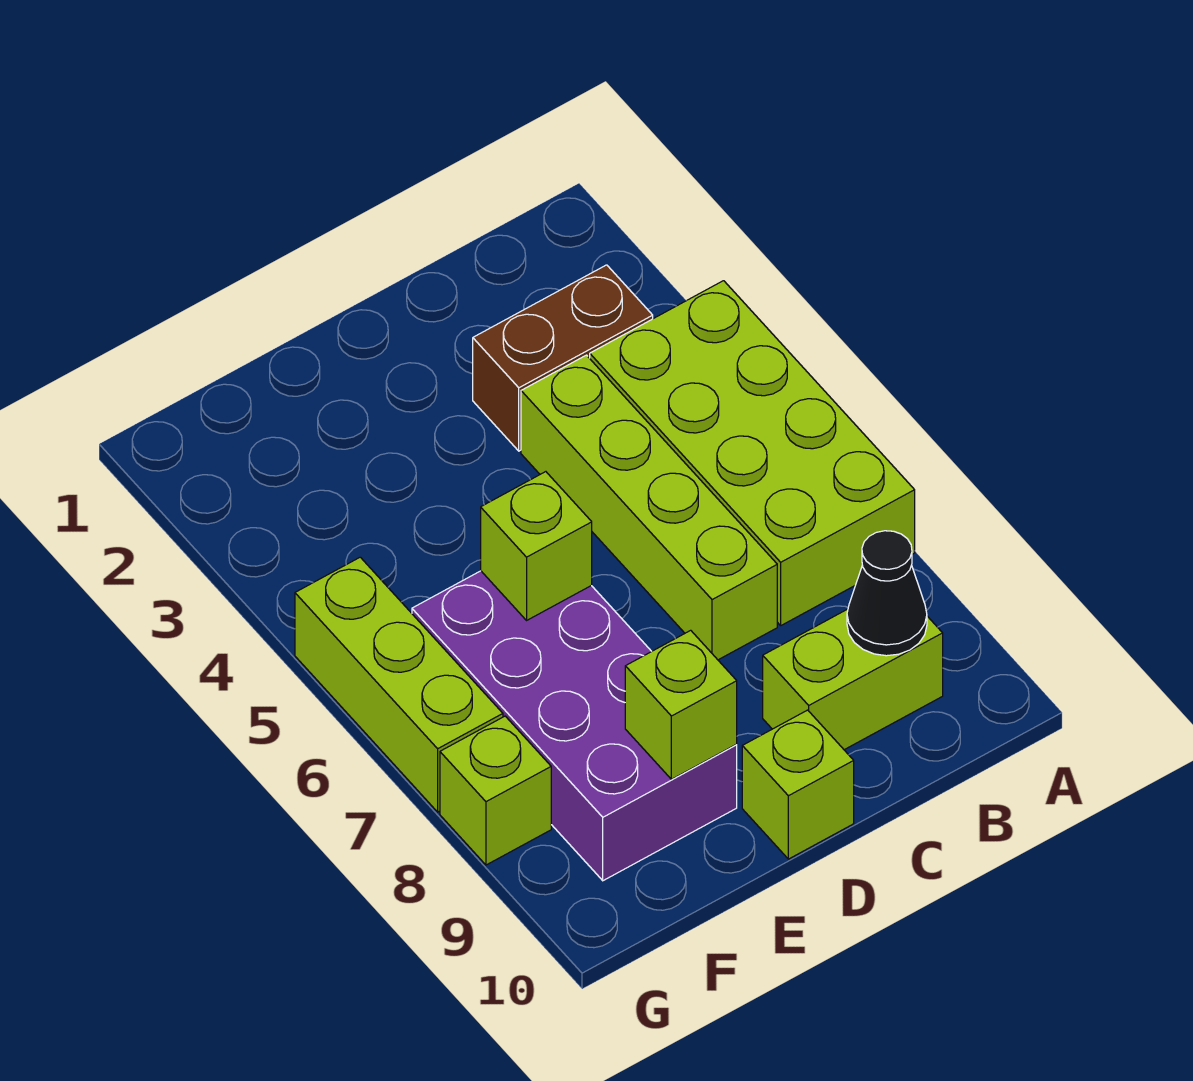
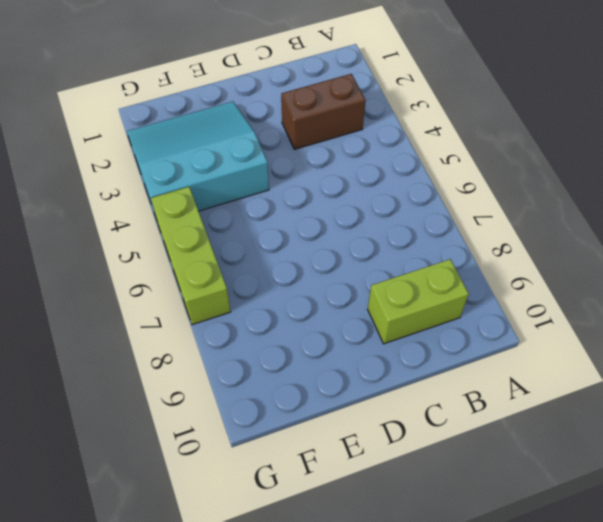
cyan 3x3 slope [127,102,269,220] -> none
none -> lime 2x4 brick [590,281,915,625]
none -> lime 1x4 brick [521,355,777,660]

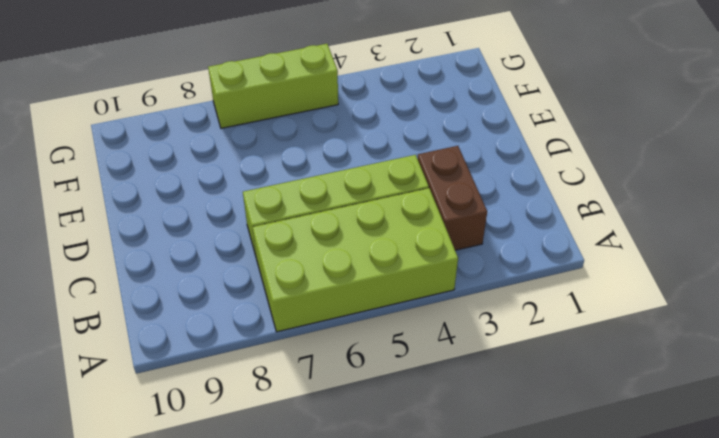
none -> lime 1x2 brick [763,609,943,750]
none -> lime 1x1 brick [742,710,854,859]

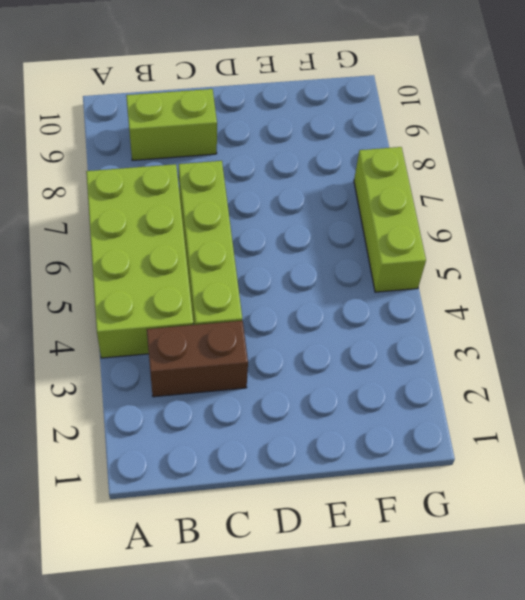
none -> lime 1x1 brick [742,710,854,859]
none -> purple 2x4 brick [412,571,737,881]

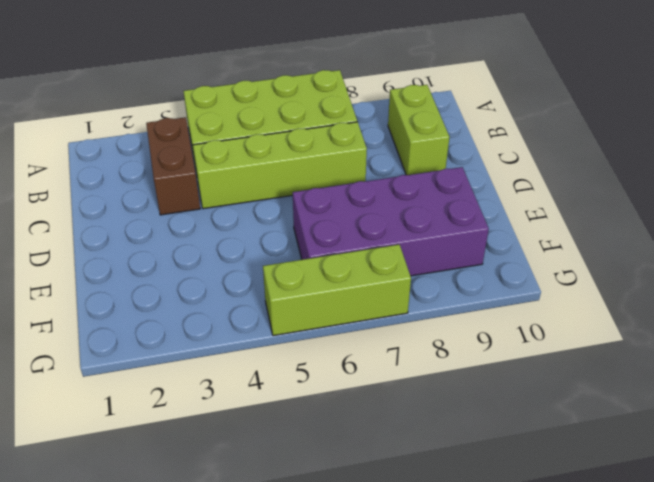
none -> lime 1x1 brick [742,710,854,859]
none -> lime 1x1 brick [440,716,551,865]

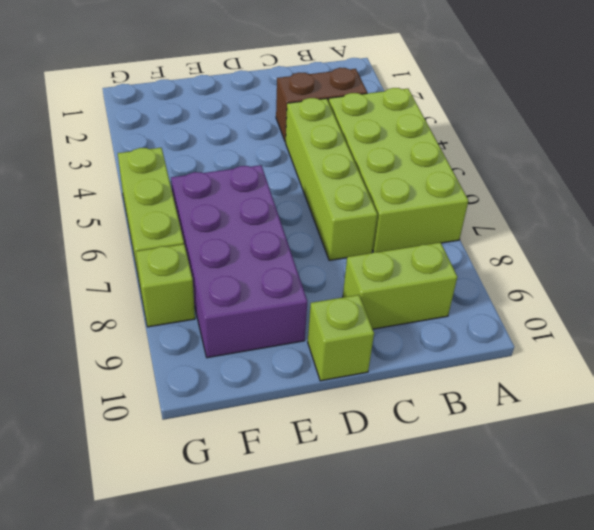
none -> black 1x1 cone [847,531,927,656]
none -> lime 1x1 brick [481,472,592,620]

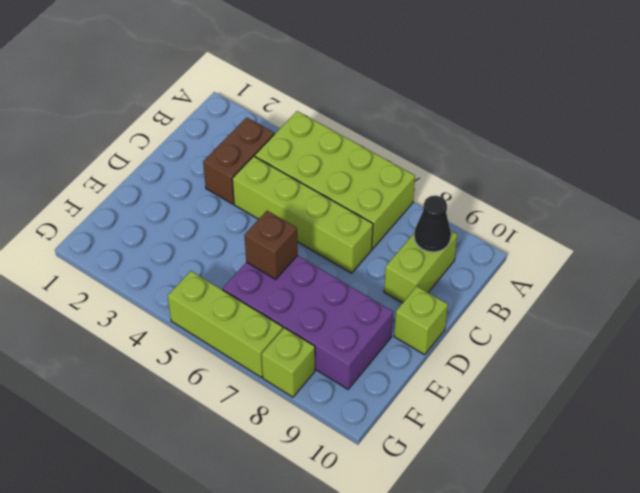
brown 1x1 brick [244,211,298,279] -> lime 1x1 brick [481,472,592,620]
none -> lime 1x1 brick [625,630,737,779]

